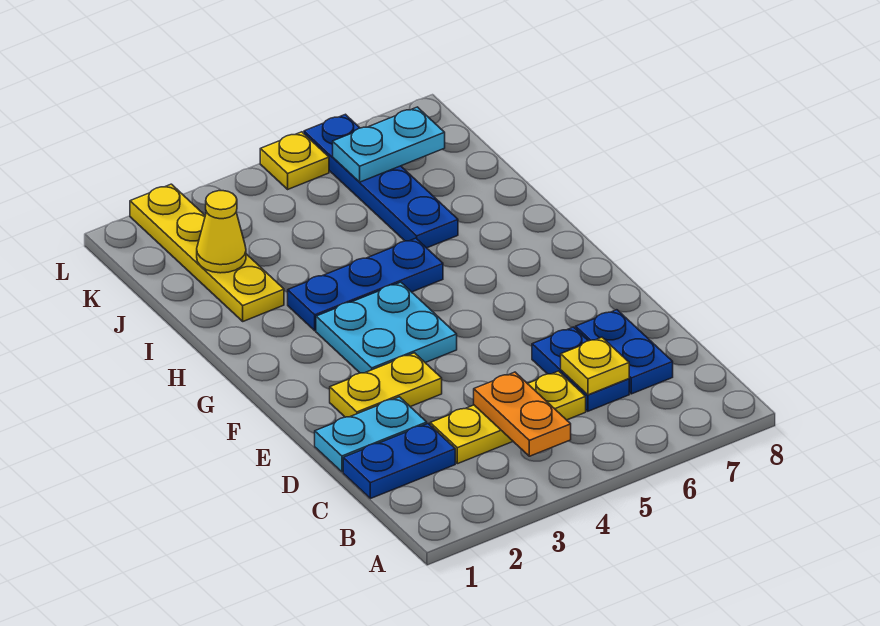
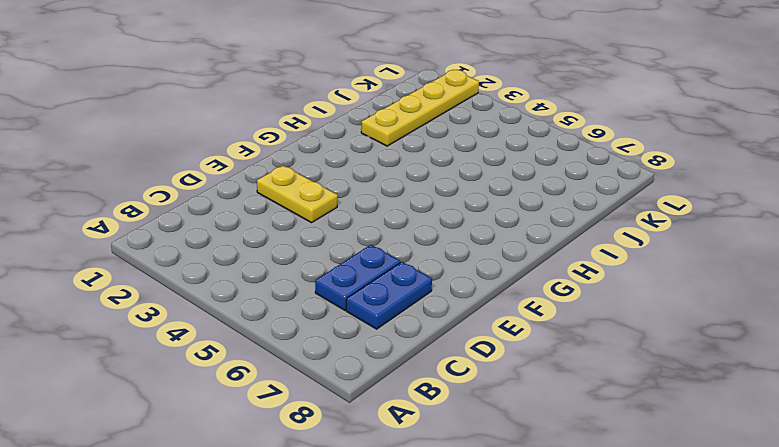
none -> blue 1x2 plate [343,424,455,499]
none -> yellow 1x3 plate [430,371,586,464]
none -> cyan 1x2 plate [315,397,427,472]

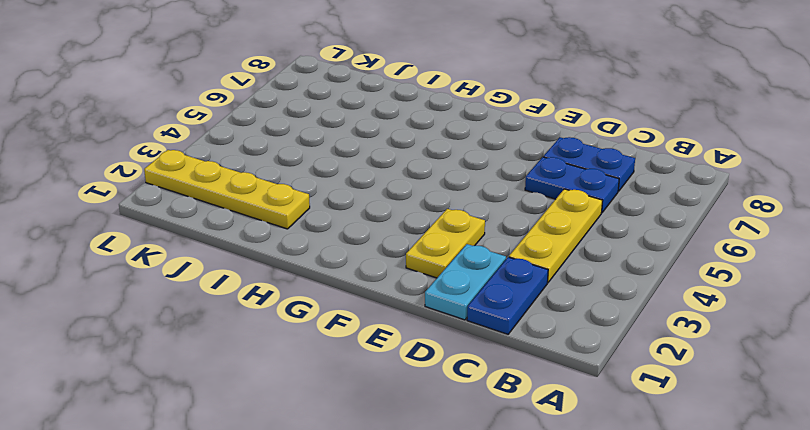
none -> cyan 2x2 plate [316,282,457,373]
none -> blue 1x3 plate [288,238,443,331]
none -> blue 1x4 plate [304,114,458,248]

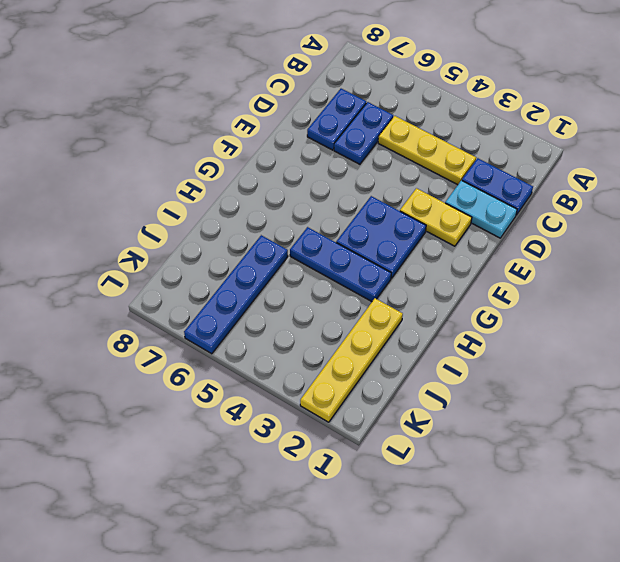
blue 2x2 plate [336,196,426,278] -> cyan 2x2 plate [316,282,457,373]
none -> yellow 1x1 plate [260,132,329,189]
none -> orange 1x2 plate [474,372,571,456]
none -> yellow 1x1 plate [561,337,629,395]

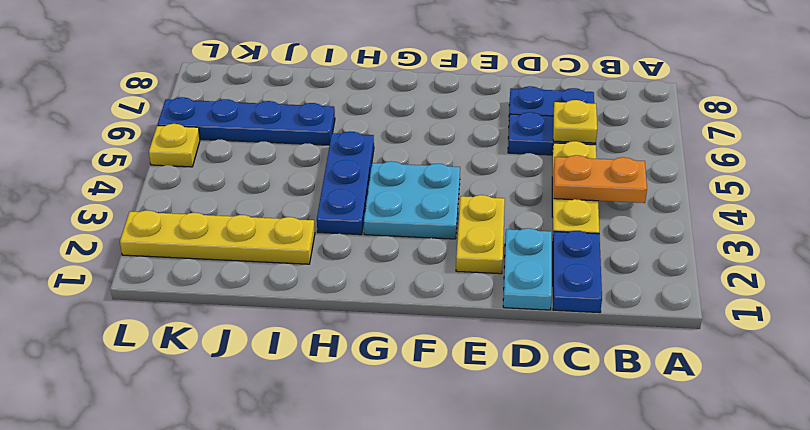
none -> yellow 1x1 cone [197,191,246,273]
none -> cyan 1x2 plate [333,107,445,182]

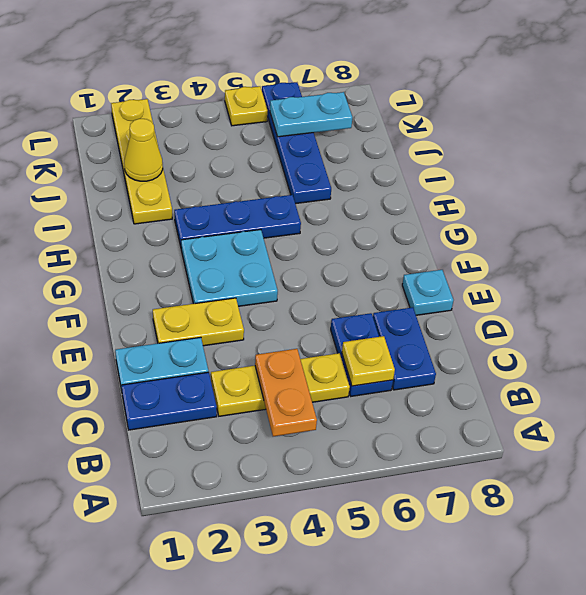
cyan 1x1 plate [402,270,454,315] -> none

